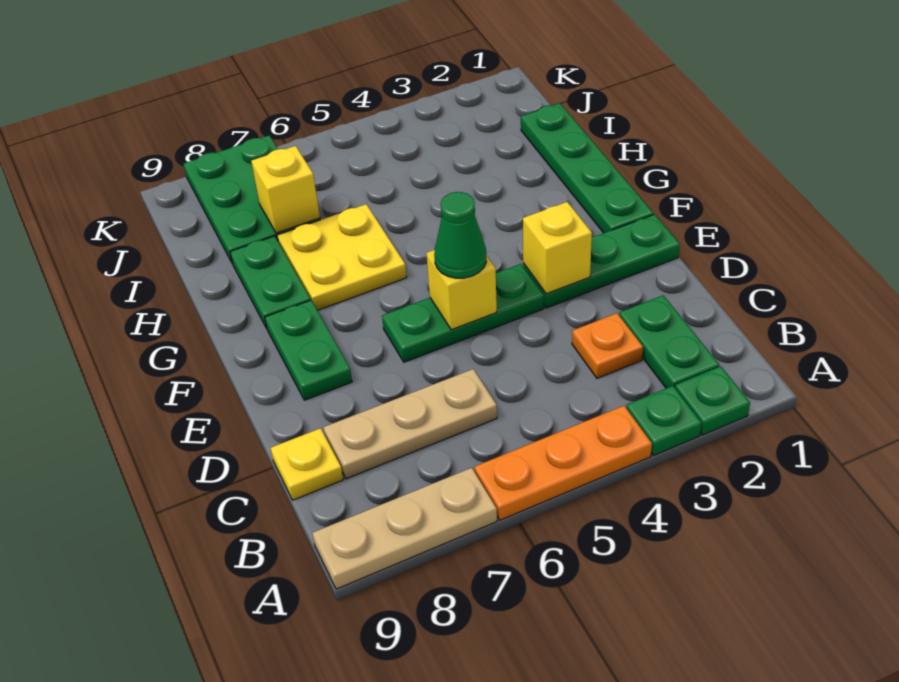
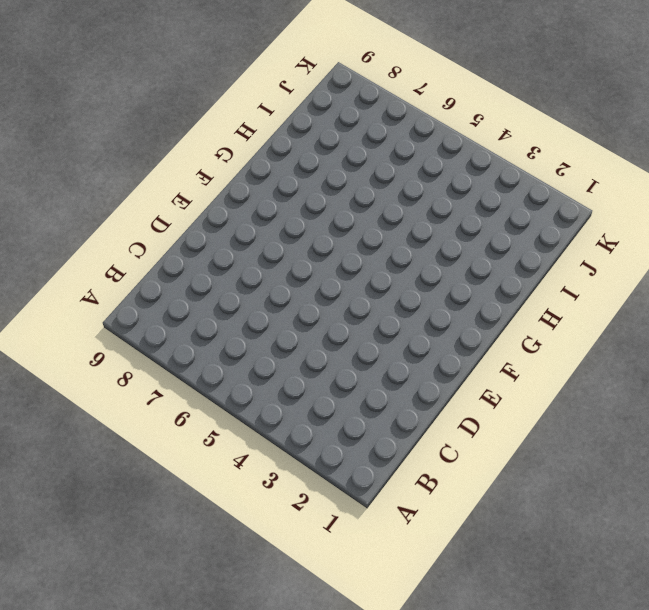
none -> green 1x1 plate [675,366,750,435]
none -> green 1x1 plate [626,386,701,456]
none -> orange 1x3 plate [474,406,652,520]

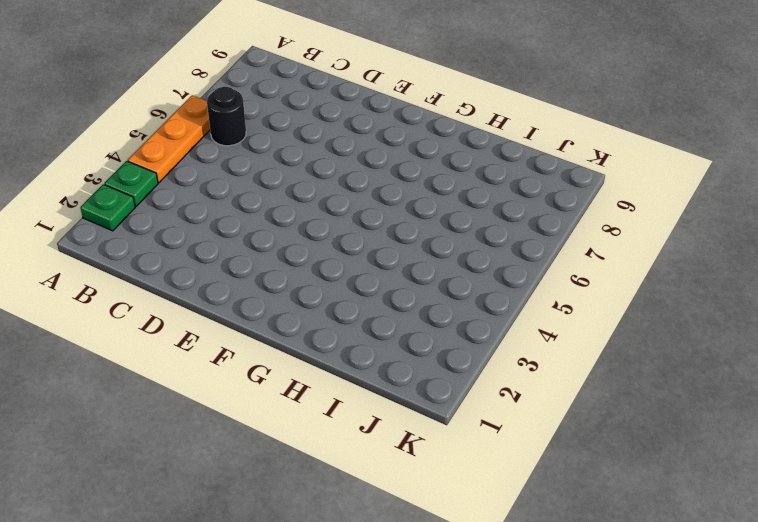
black 1x1 round brick [207,87,246,146] -> none
none -> tan 1x3 plate [312,468,497,589]
none -> green 1x2 plate [619,295,719,388]
none -> orange 1x1 plate [572,313,643,378]

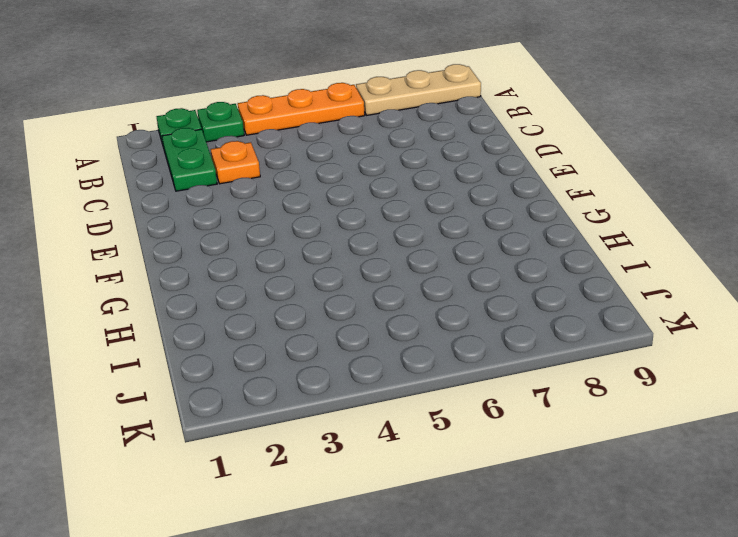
none -> tan 1x3 plate [323,369,497,479]
none -> yellow 1x1 plate [271,428,343,500]
none -> green 1x3 plate [523,214,680,308]

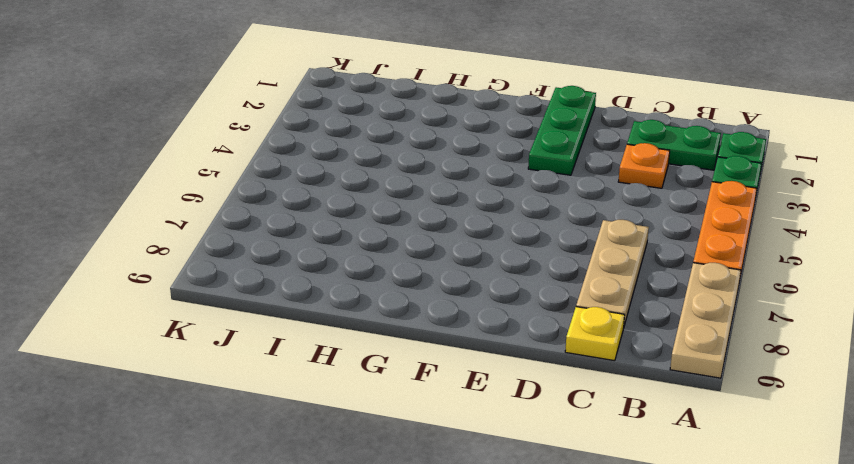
none -> green 1x3 plate [382,264,544,362]
none -> green 1x2 plate [265,300,352,400]
none -> green 1x4 plate [521,103,653,233]

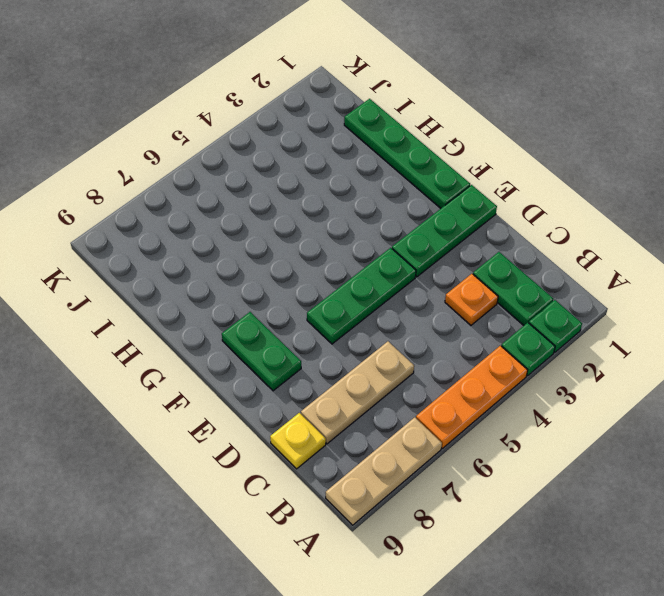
none -> yellow 2x2 plate [277,204,407,310]
none -> green 1x2 plate [230,236,310,329]
none -> green 2x3 plate [184,135,320,264]

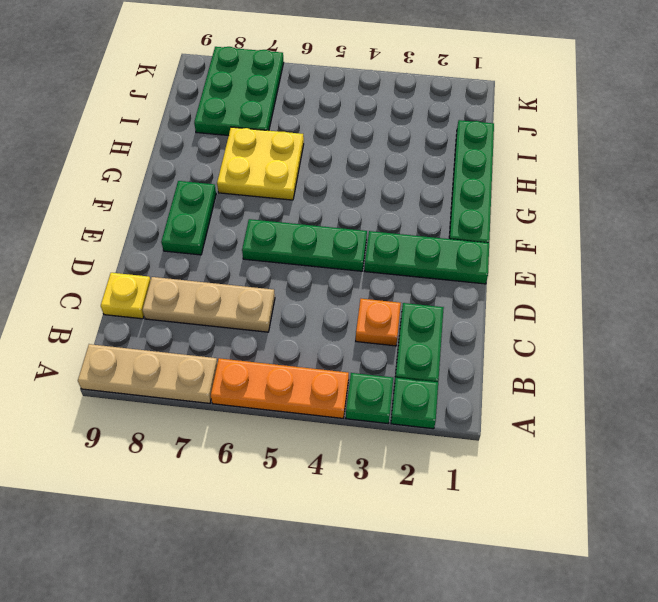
none -> green 1x2 plate [230,236,310,329]
none -> yellow 1x1 brick [523,202,592,294]
none -> yellow 1x1 brick [426,250,497,330]

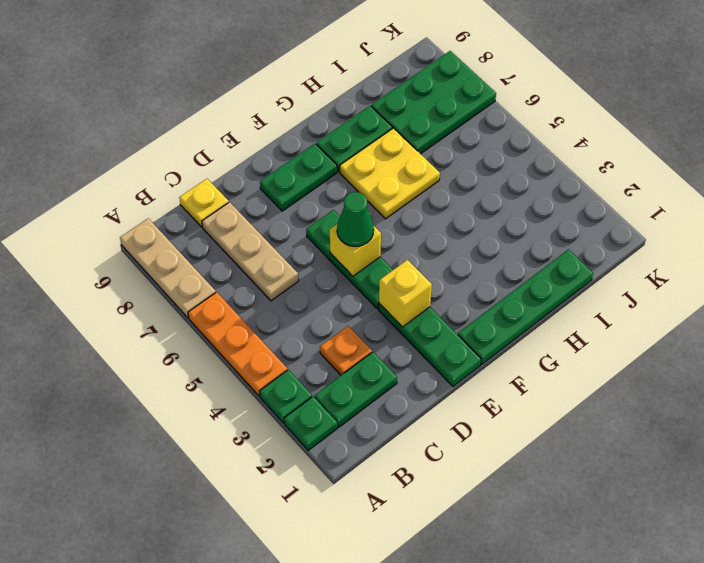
none -> yellow 1x1 brick [251,146,320,233]

